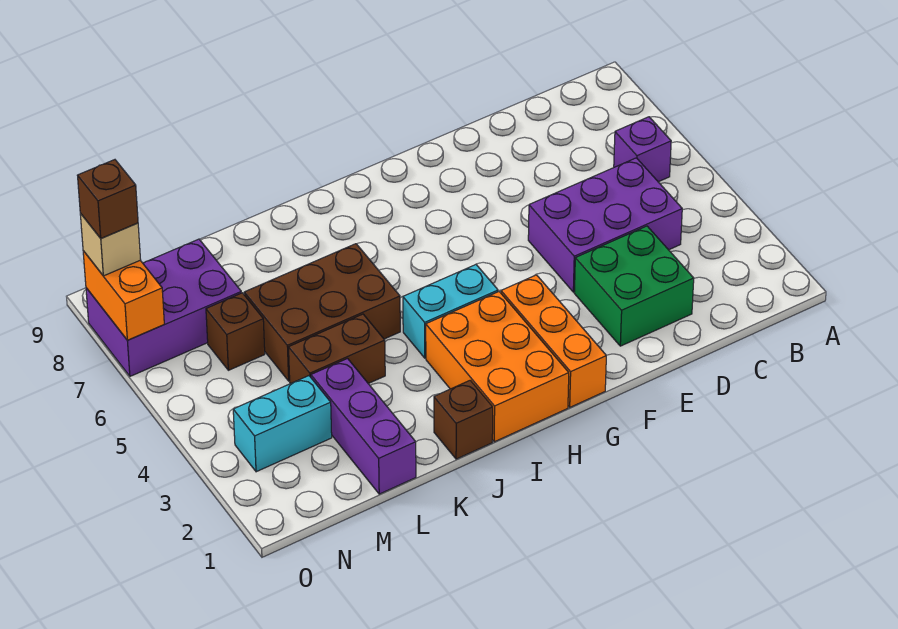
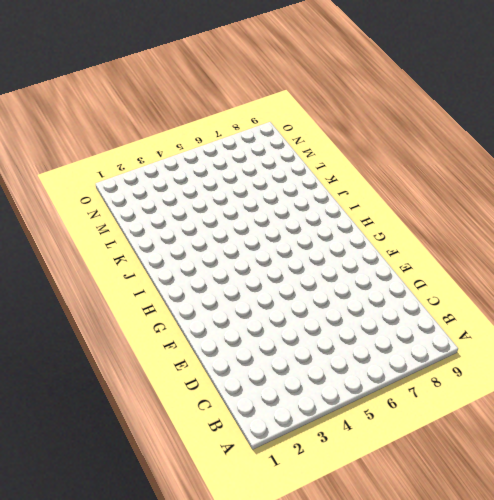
none -> purple 1x1 brick [614,117,671,182]
none -> purple 2x3 brick [528,158,682,292]
none -> green 2x2 brick [574,226,694,346]

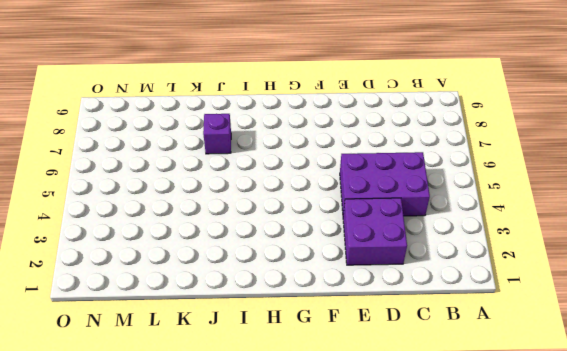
purple 2x2 brick [343,198,407,265] -> green 2x2 brick [574,226,694,346]
purple 1x1 brick [203,114,231,154] -> purple 1x1 brick moved to [614,117,671,182]
none -> orange 1x3 brick [501,275,606,407]
none -> orange 2x3 brick [426,292,569,442]
none -> cyan 1x2 brick [403,265,498,358]

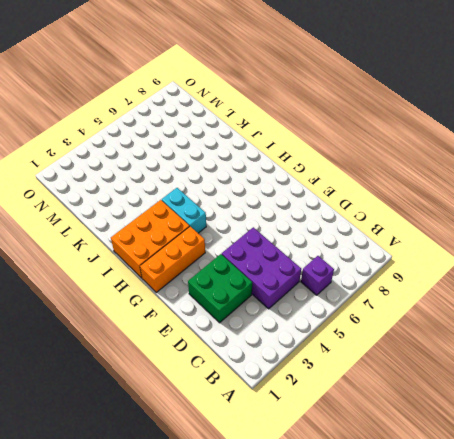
none -> brown 1x1 brick [434,380,493,459]
none -> brown 2x3 brick [244,244,400,381]
none -> brown 1x2 brick [289,314,385,384]

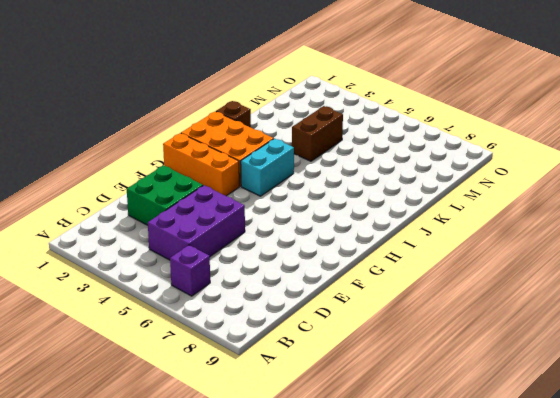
none -> brown 2x3 brick [244,244,400,381]
none -> purple 1x3 brick [311,359,416,494]
none -> cyan 1x2 brick [233,376,332,472]

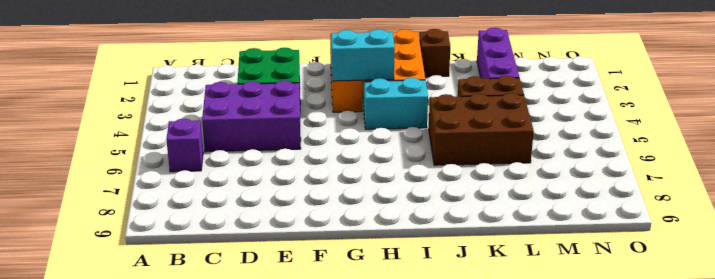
cyan 1x2 brick [331,29,395,81] -> cyan 1x2 brick moved to [233,376,332,472]
none -> brown 1x1 brick [206,293,265,370]
none -> purple 2x3 brick [86,239,241,376]
none -> orange 1x2 brick [83,251,164,340]

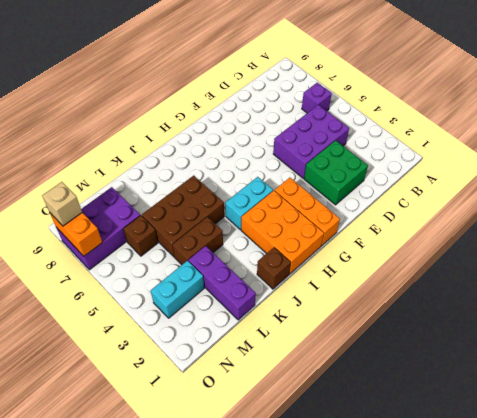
none -> brown 1x1 brick [78,160,138,238]

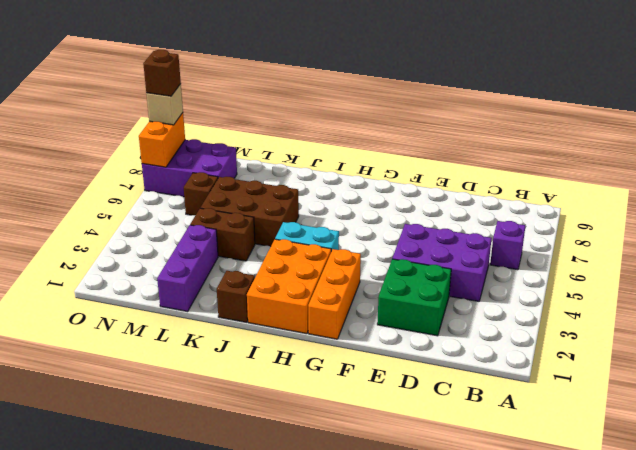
none -> cyan 1x2 brick [233,376,332,472]

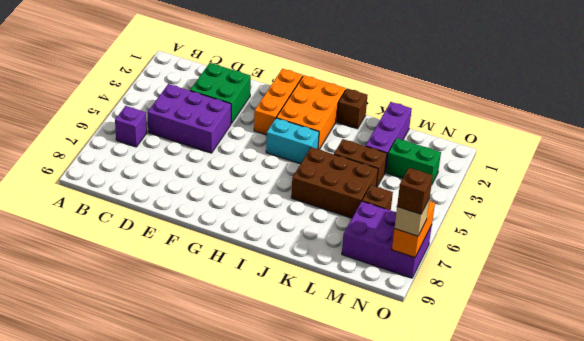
green 1x2 brick [386,138,441,184] -> cyan 1x2 brick [233,376,332,472]

